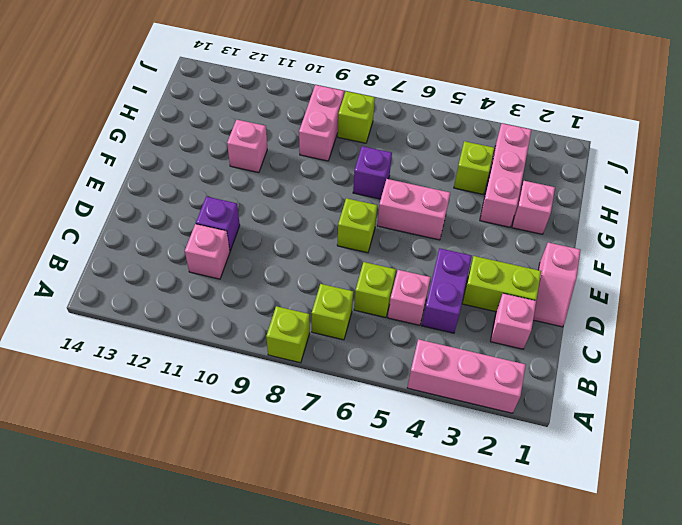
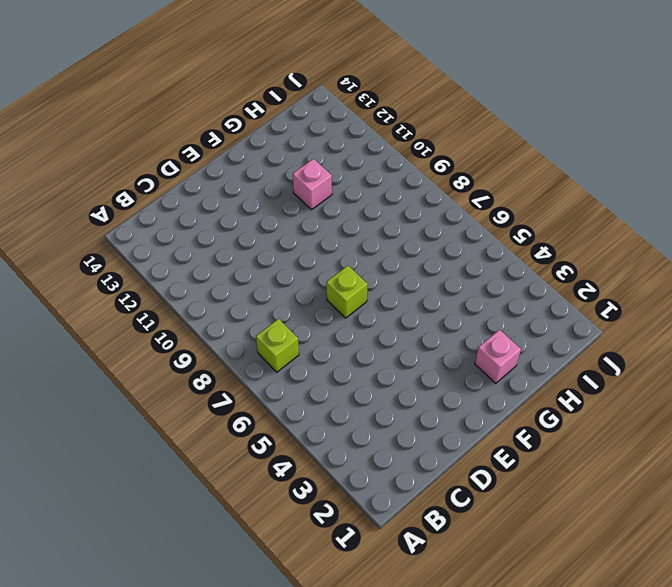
none -> pink 1x3 brick [407,339,526,413]
none -> lime 1x1 brick [266,306,310,363]
none -> pink 1x1 brick [490,293,536,349]

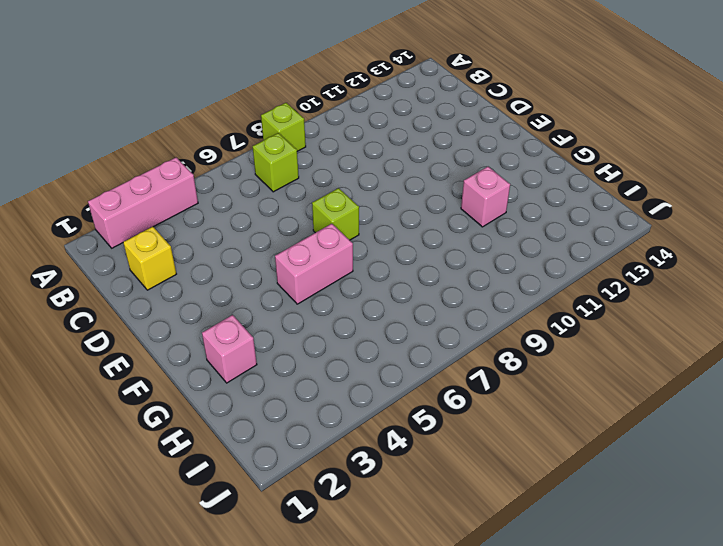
yellow 1x1 brick [123,227,176,290] -> pink 1x1 brick [490,293,536,349]
none -> purple 1x2 brick [422,248,472,333]
none -> pink 1x1 brick [388,270,431,325]
none -> lime 1x1 brick [354,262,396,318]

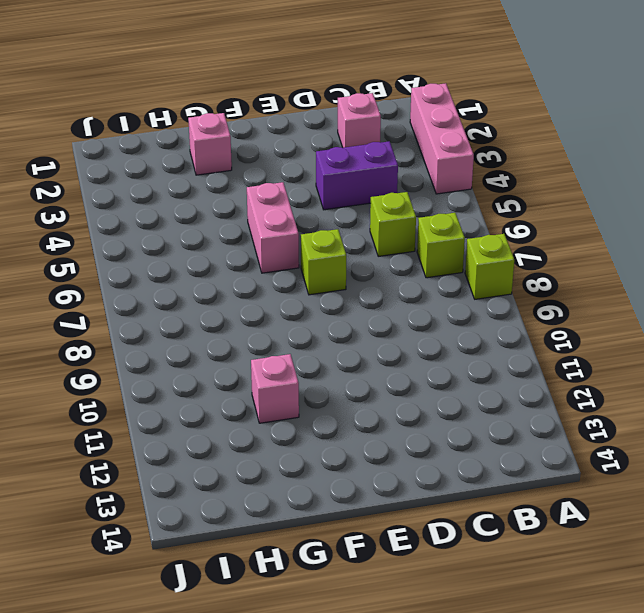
none -> pink 1x1 brick [388,270,431,325]
none -> pink 1x1 brick [185,224,230,279]
none -> pink 1x2 slope [533,243,580,327]

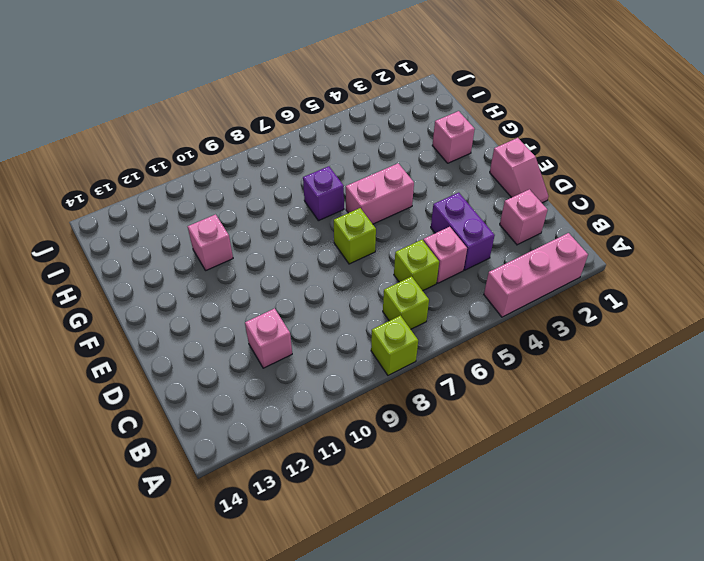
none -> lime 1x2 brick [462,256,541,312]
none -> purple 1x1 brick [196,197,240,251]
none -> pink 1x3 brick [480,123,532,227]

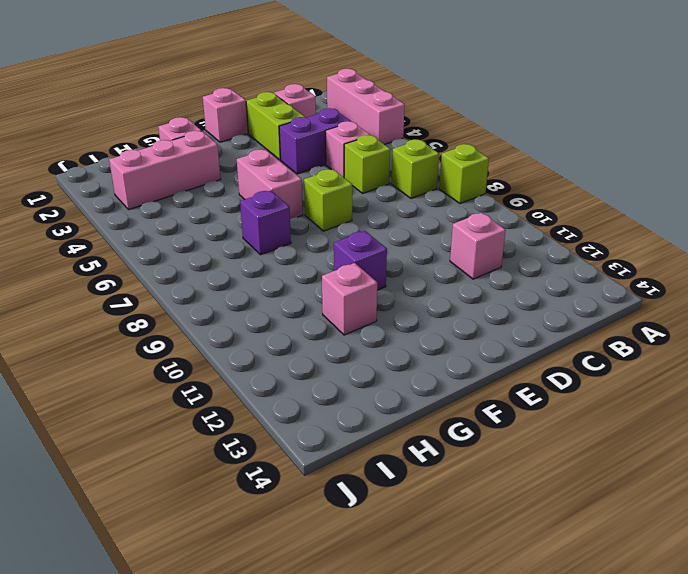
purple 1x1 brick [334,231,387,290] -> purple 1x1 brick moved to [196,197,240,251]
none -> lime 1x1 brick [454,141,494,194]
none -> pink 1x2 brick [299,85,344,161]
none -> lime 1x1 brick [338,91,375,143]

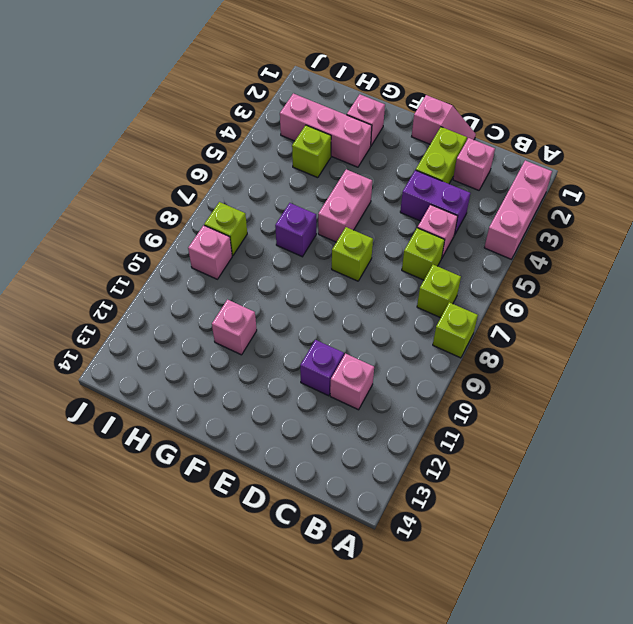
pink 1x1 brick [188,225,232,279] -> pink 1x2 brick [299,85,344,161]

